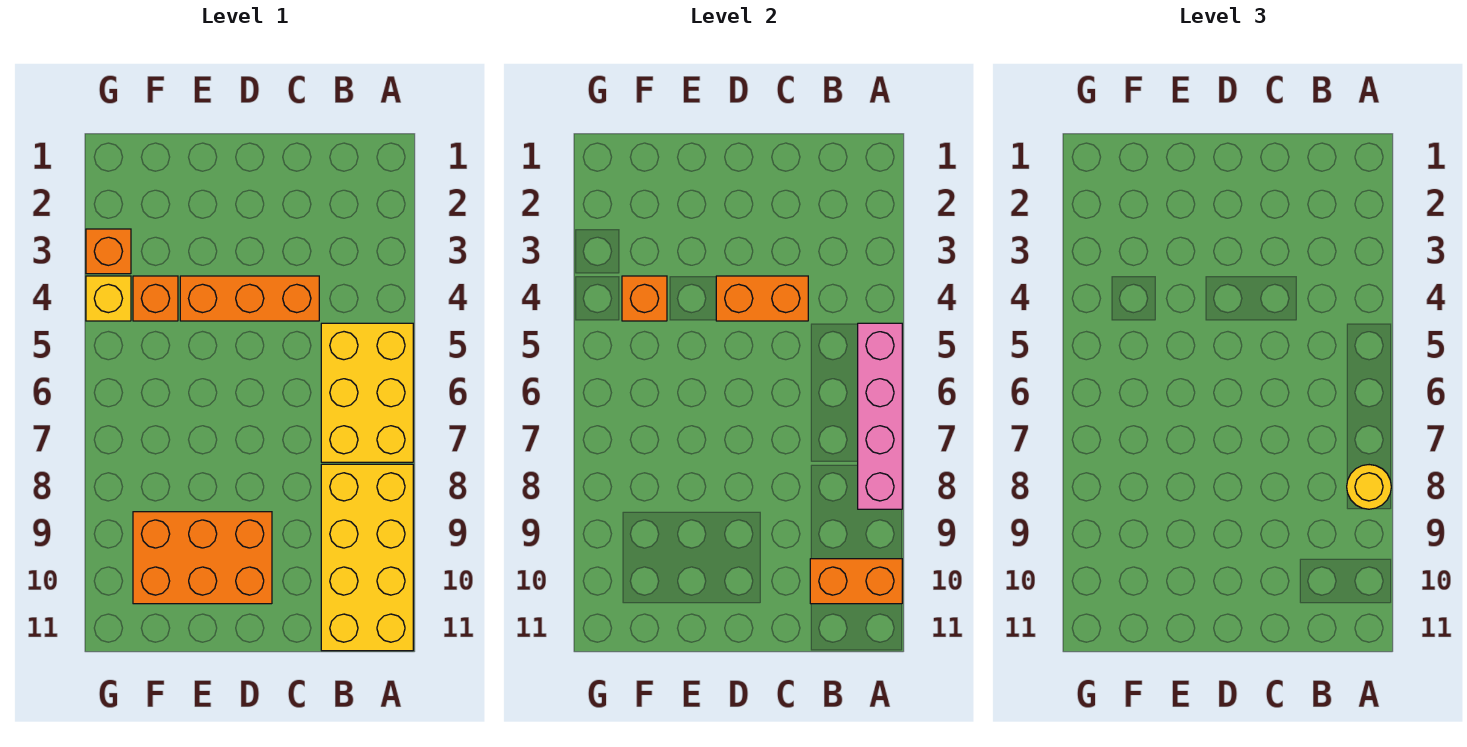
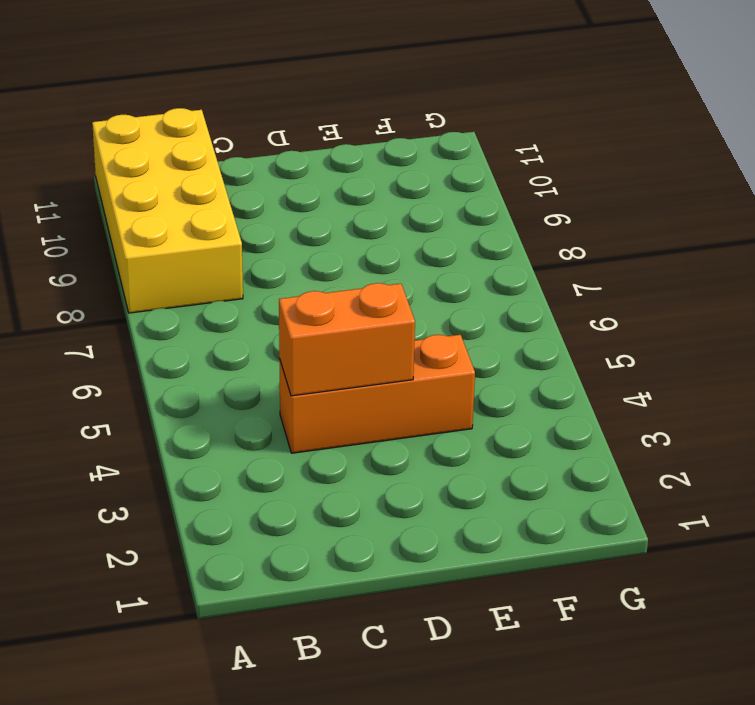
none -> yellow 2x3 brick [321,323,413,462]
none -> orange 2x3 brick [133,512,272,604]
none -> orange 1x1 brick [133,276,178,321]

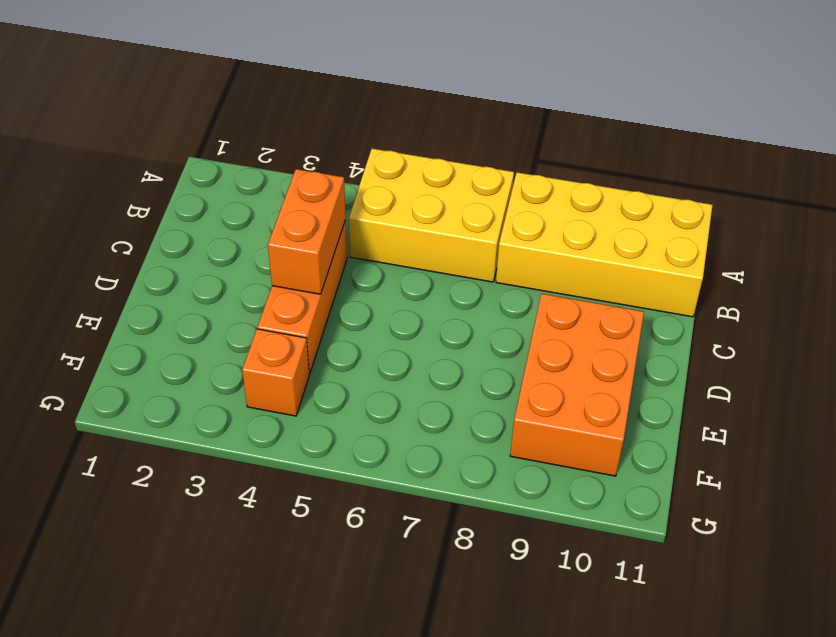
none -> orange 1x1 brick [86,229,131,274]
none -> yellow 1x1 brick [86,276,131,321]
none -> pink 1x4 brick [858,323,902,509]

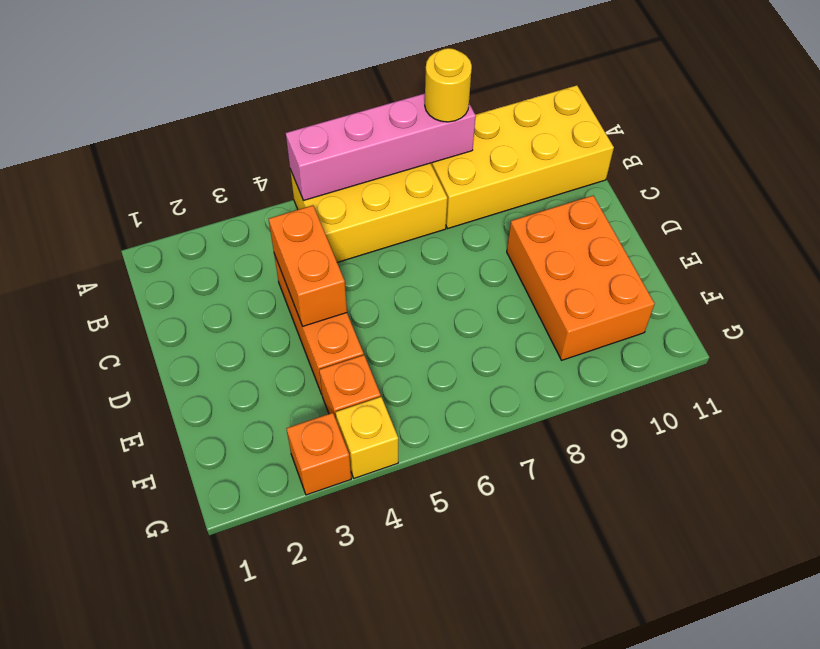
none -> orange 1x2 brick [810,559,902,604]
none -> orange 1x1 brick [622,276,667,321]

